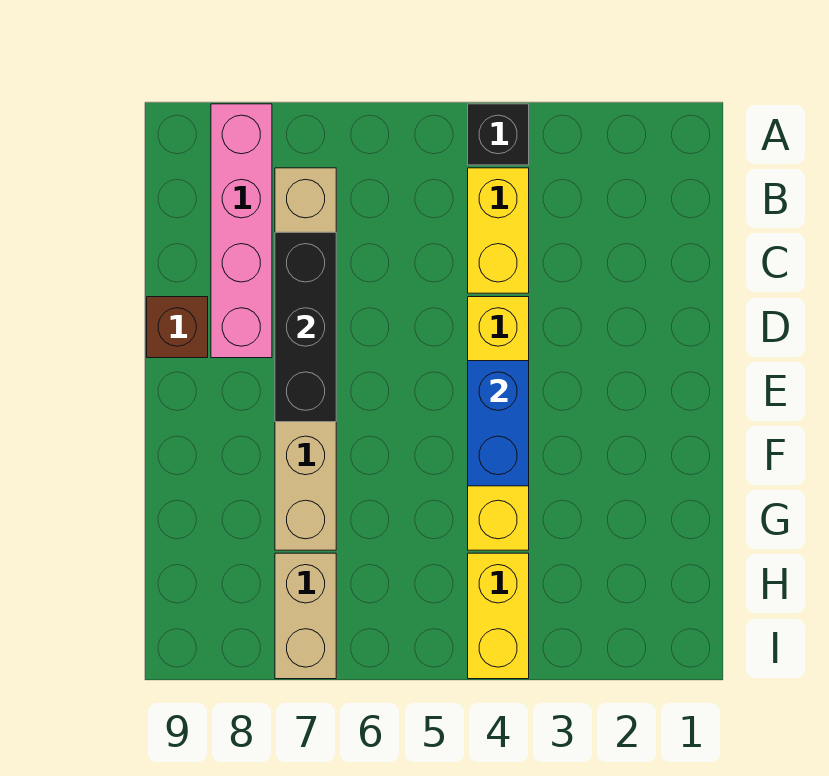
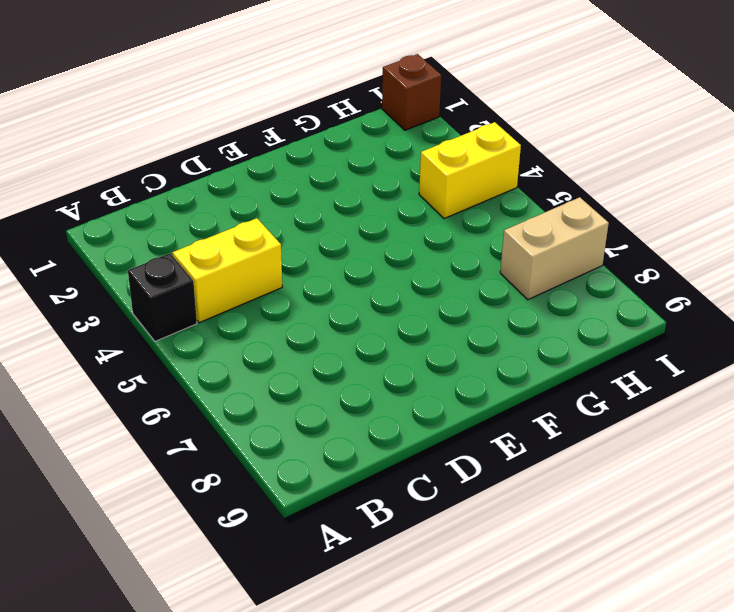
brown 1x1 brick [382,54,441,130] -> brown 1x1 brick moved to [147,297,208,358]
none -> pink 1x4 brick [211,104,272,358]
none -> tan 1x6 brick [275,168,336,550]

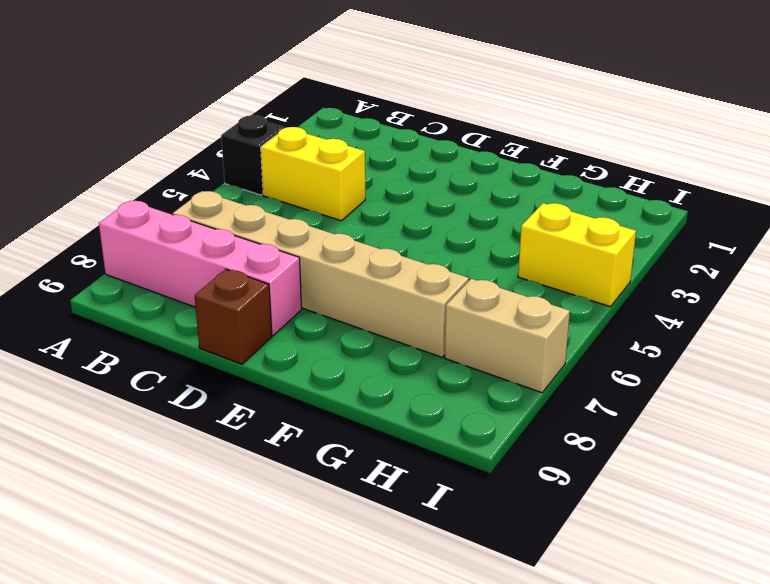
none -> yellow 1x4 brick [468,297,529,550]
none -> black 1x3 brick [275,232,336,422]

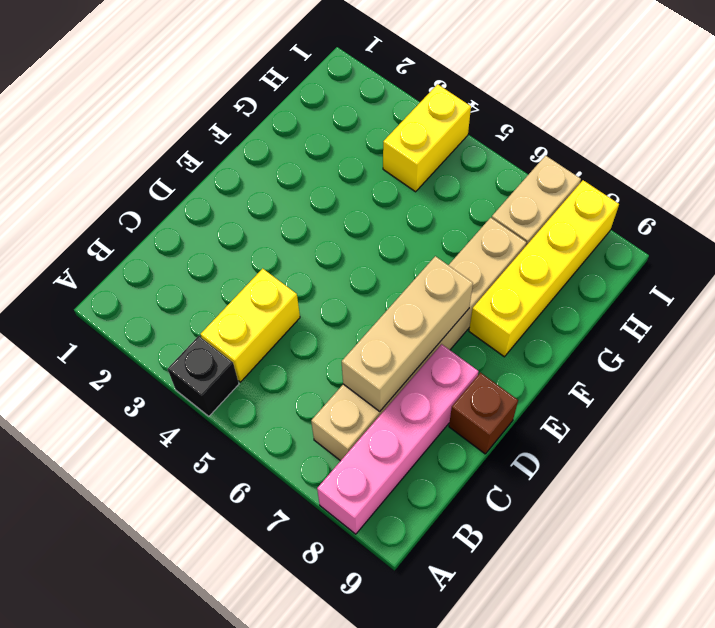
tan 1x3 brick [342,256,473,411] -> black 1x3 brick [275,232,336,422]
yellow 1x4 brick [469,180,619,357] -> yellow 1x4 brick moved to [468,297,529,550]
none -> blue 1x2 brick [468,361,529,486]

